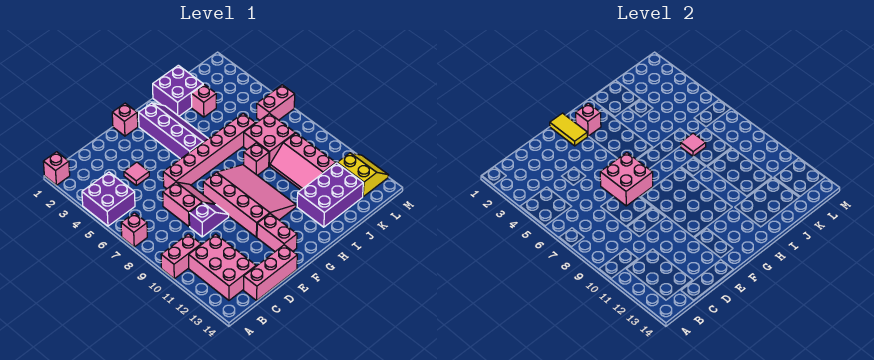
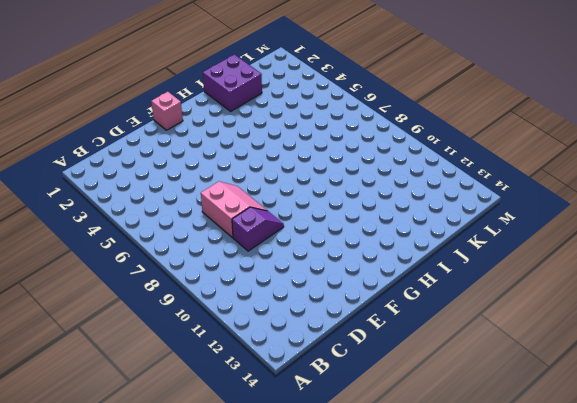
none -> pink 1x1 brick [43,152,70,185]
none -> purple 2x2 brick [82,172,135,226]
none -> pink 1x1 brick [121,213,147,247]

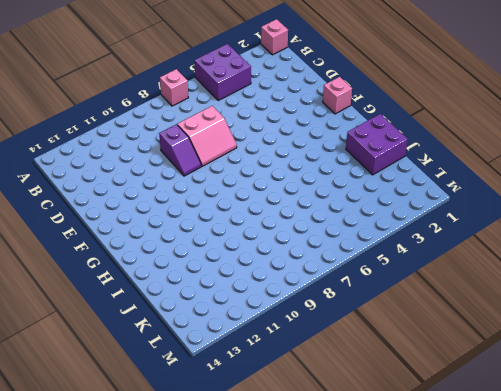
none -> pink 1x2 brick [161,234,201,279]
none -> pink 2x3 brick [189,234,256,300]
none -> pink 1x3 brick [244,245,297,301]

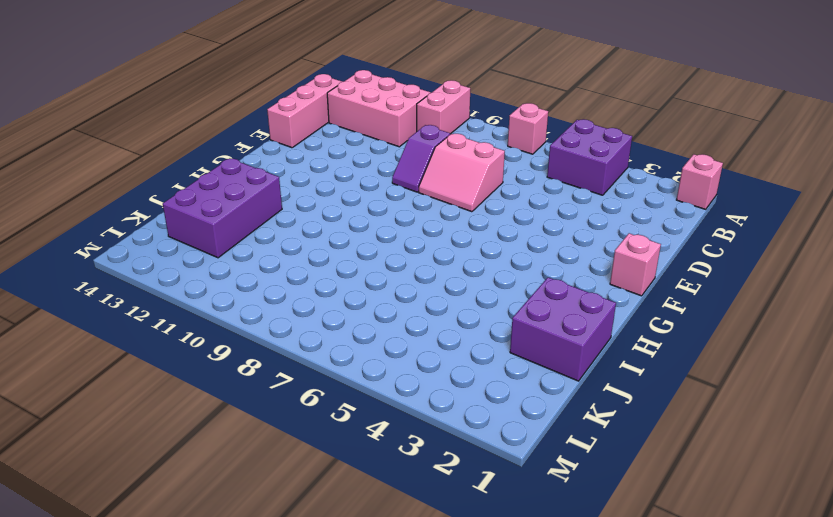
none -> pink 1x1 tile [124,162,149,185]
none -> pink 1x6 brick [163,114,256,189]
none -> pink 3x4 slope [203,165,296,237]

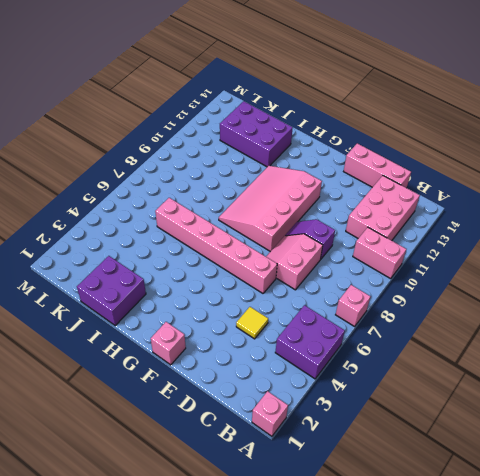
yellow 1x1 tile [236,307,268,339] -> pink 1x1 tile [124,162,149,185]
none -> pink 1x2 brick [257,214,297,251]
none -> purple 2x4 slope [139,103,208,159]
none -> pink 1x1 brick [244,143,269,175]

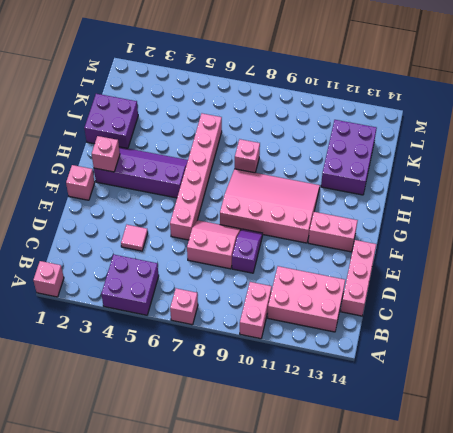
none -> pink 1x1 brick [191,85,216,117]
none -> pink 2x2 brick [244,113,295,166]
none -> pink 2x3 slope [270,133,336,190]

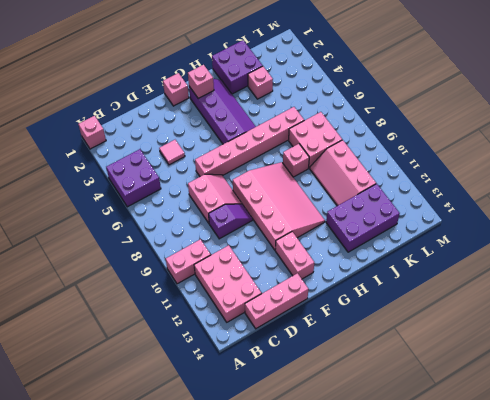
none -> pink 1x1 brick [121,213,147,247]
none -> pink 1x2 brick [257,85,295,120]
none -> yellow 2x2 slope [337,153,388,197]

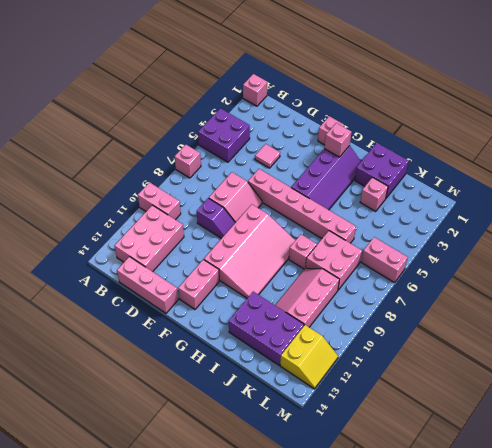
none -> pink 2x2 brick [600,152,653,206]
none -> yellow 1x2 tile [550,113,588,146]
none -> pink 1x1 tile [681,133,706,156]

